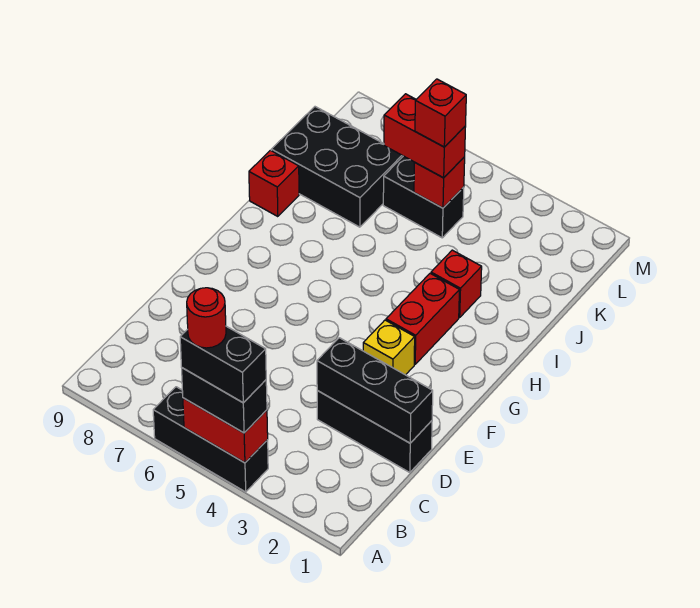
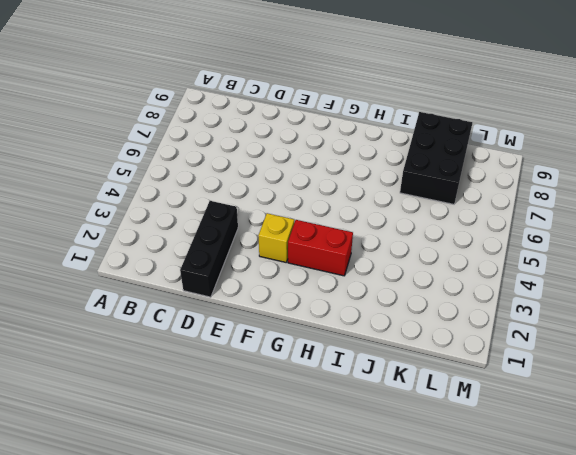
none -> black 1x3 brick [153,387,268,492]
none -> red 1x1 brick [431,250,482,317]
none -> red 1x1 brick [249,150,299,217]

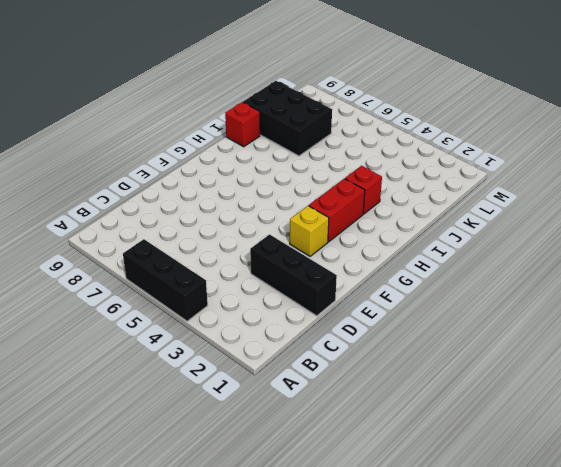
none -> black 1x2 brick [383,156,464,238]
none -> red 1x2 brick [183,398,268,463]
none -> black 1x3 brick [317,338,433,443]

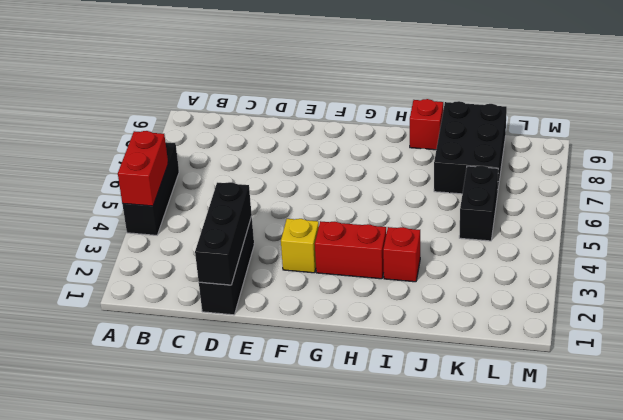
none -> red 1x1 brick [414,157,465,208]
none -> black 1x2 brick [182,368,267,433]
none -> red 1x2 brick [384,94,466,178]

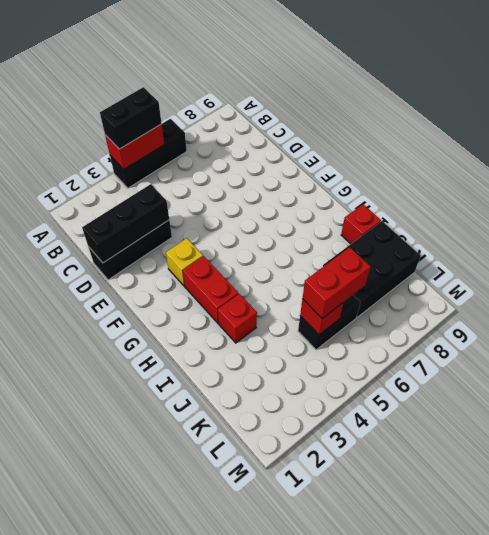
none -> black 1x2 brick [180,326,266,403]
none -> red 1x1 brick [415,79,466,147]
none -> red 1x1 round brick [187,288,226,348]

